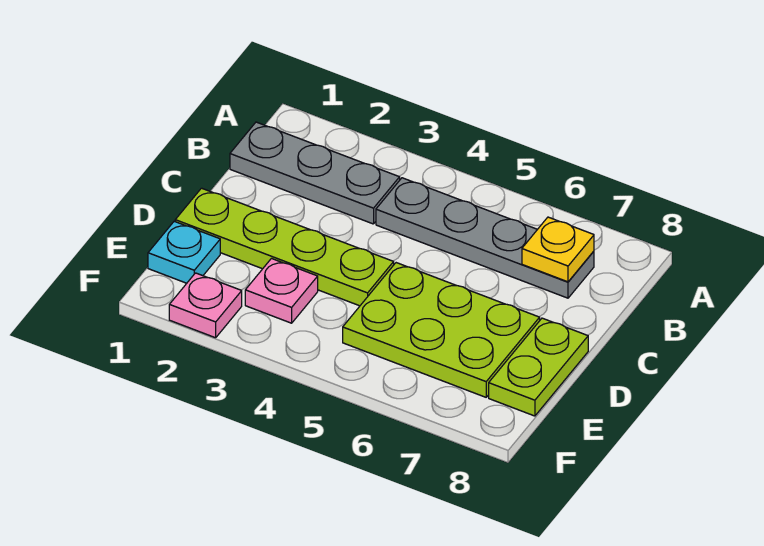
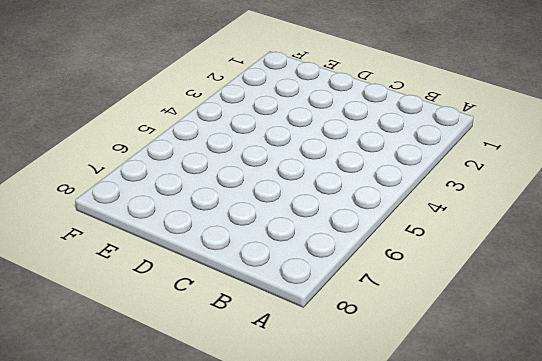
none -> grey 1x3 plate [230,122,400,224]
none -> grey 1x4 plate [376,178,594,298]

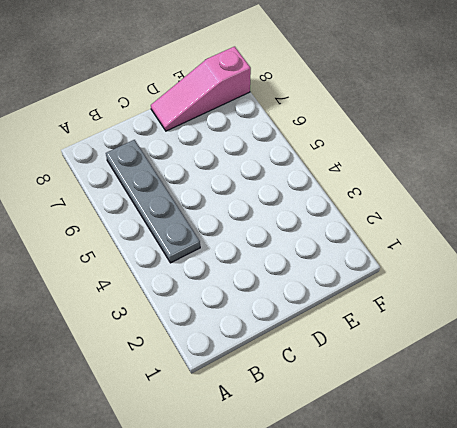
pink 1x3 slope [151,47,251,131] -> lime 1x2 plate [489,318,588,416]
none -> grey 1x3 plate [230,122,400,224]
none -> lime 1x4 plate [175,188,394,306]

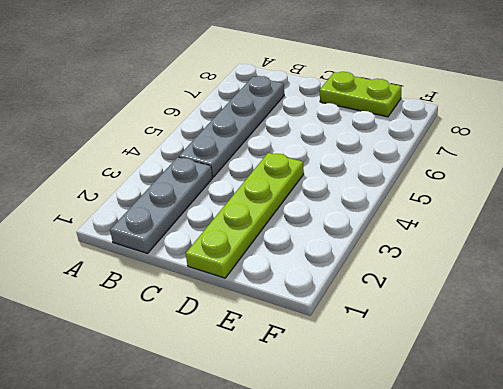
none -> lime 2x3 plate [343,263,540,397]
none -> cyan 1x1 plate [148,221,220,283]

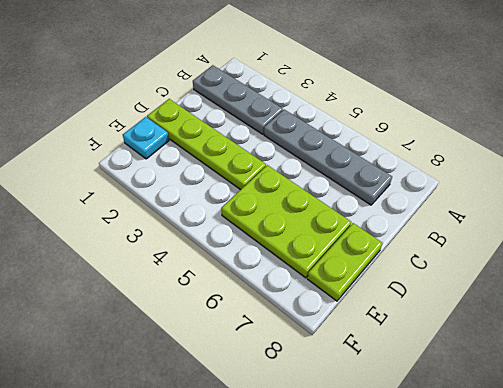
none -> pink 1x1 plate [245,259,318,323]
none -> pink 1x1 plate [169,273,242,338]

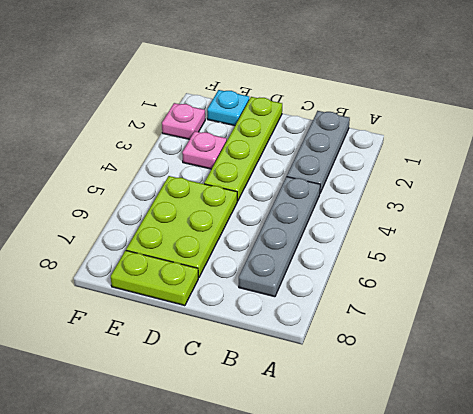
none -> yellow 1x1 plate [522,217,594,282]

